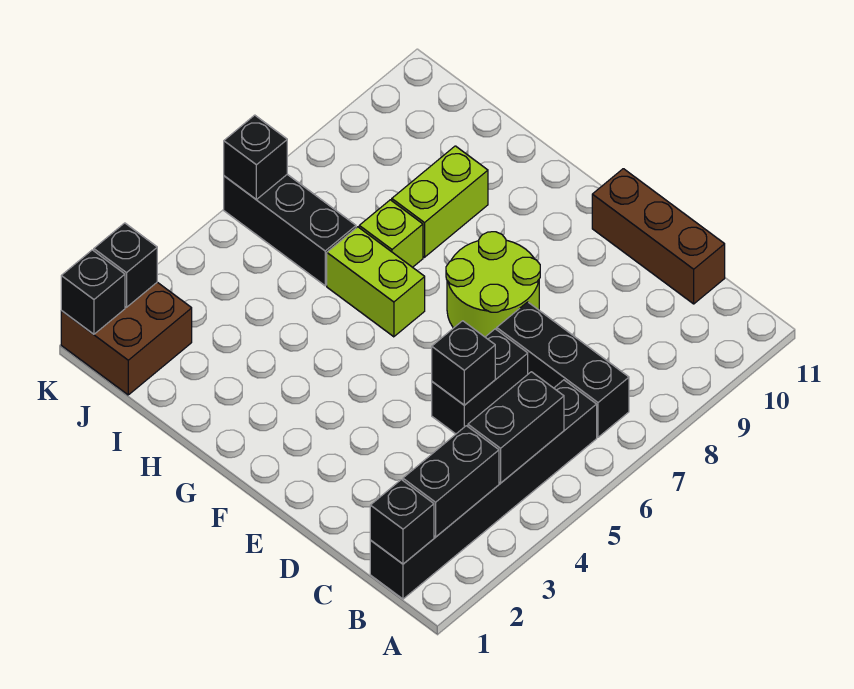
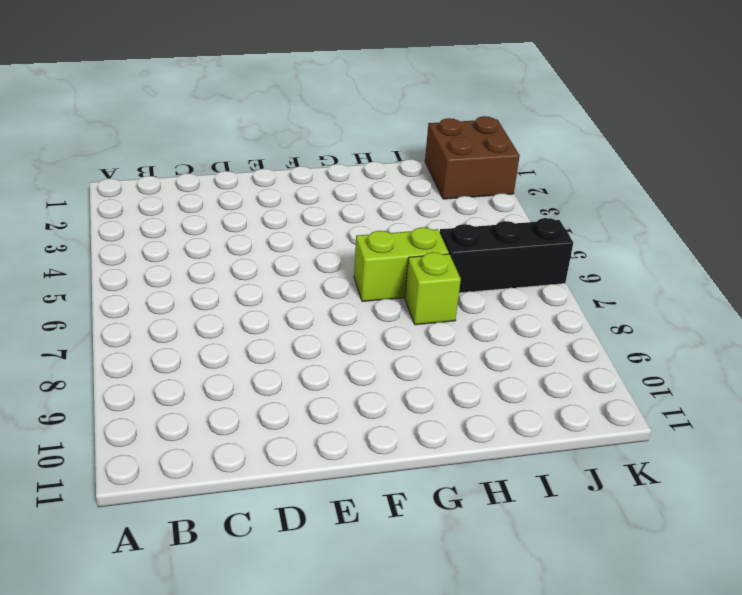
none -> black 1x6 brick [370,380,597,599]
none -> black 1x3 brick [497,302,629,437]
none -> brown 1x3 brick [592,169,725,304]

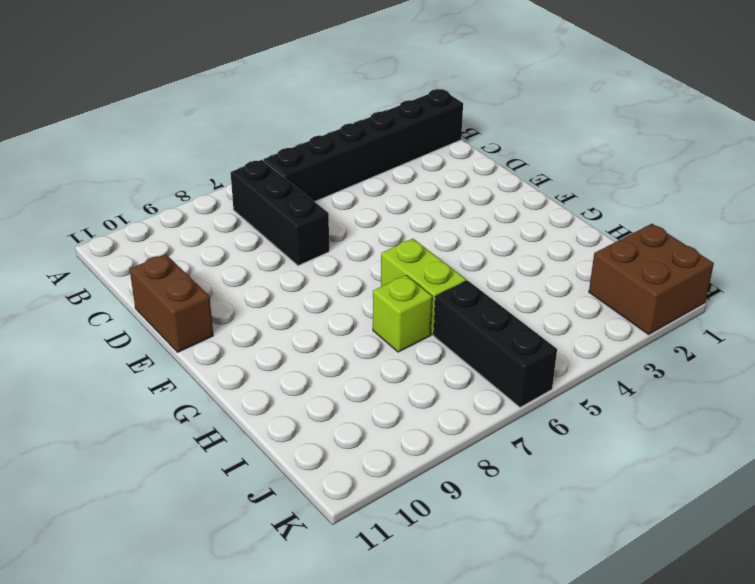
brown 1x2 brick [130,254,213,352] -> brown 1x3 brick [592,169,725,304]
none -> black 1x2 brick [432,329,528,434]
none -> lime 2x2 round brick [446,232,540,337]
none -> lime 1x2 brick [392,146,488,257]

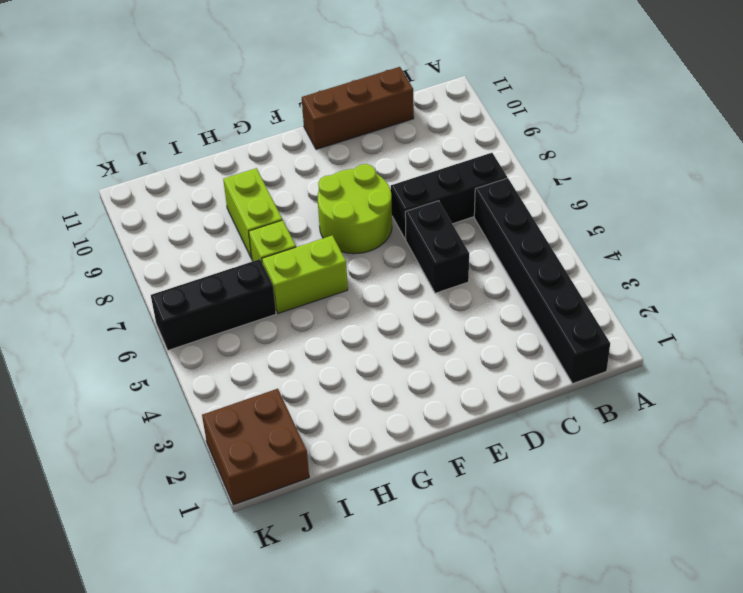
none -> black 1x1 brick [370,480,434,564]
none -> black 1x2 brick [403,426,499,537]
none -> black 1x2 brick [468,372,564,483]

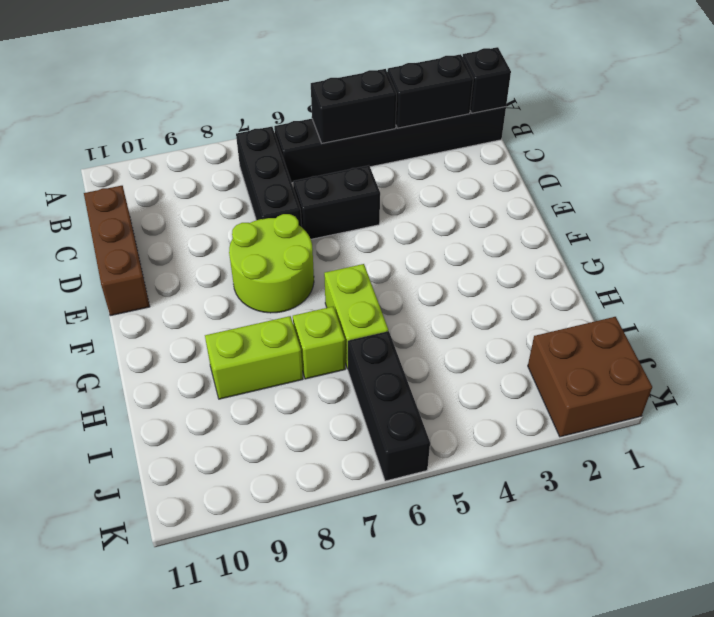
none -> black 1x1 brick [432,321,495,405]
none -> black 1x1 brick [61,250,125,334]
none -> black 1x1 brick [94,223,157,307]

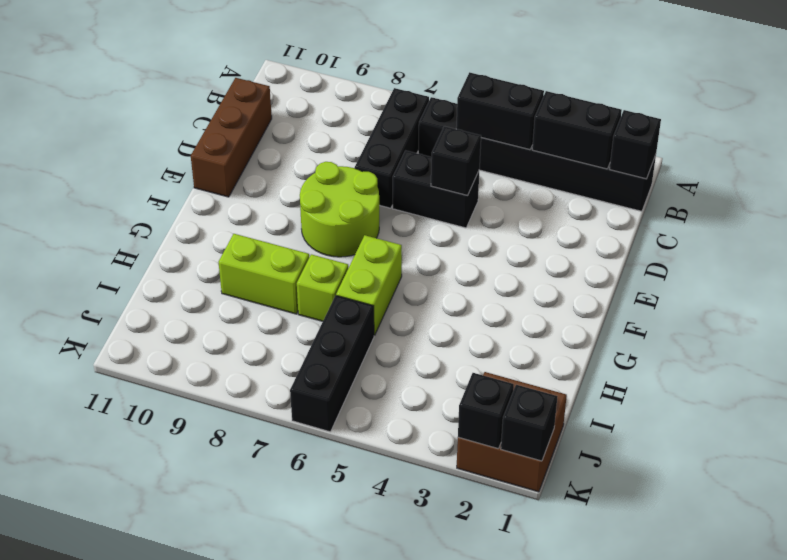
none -> black 1x1 brick [224,115,287,199]

